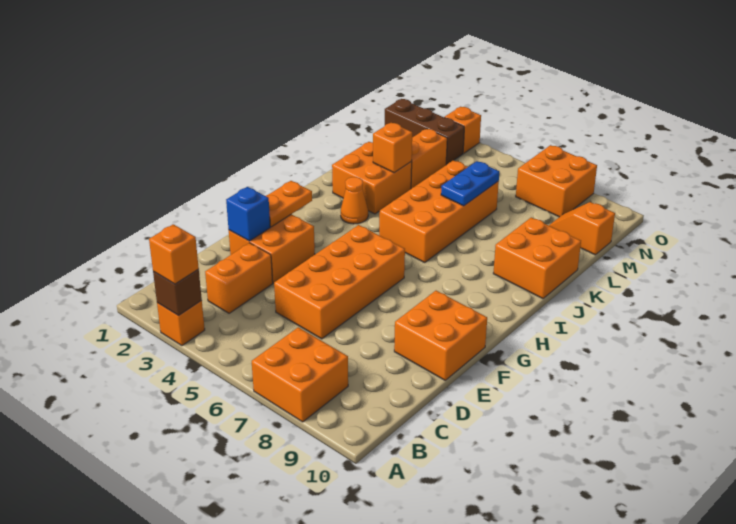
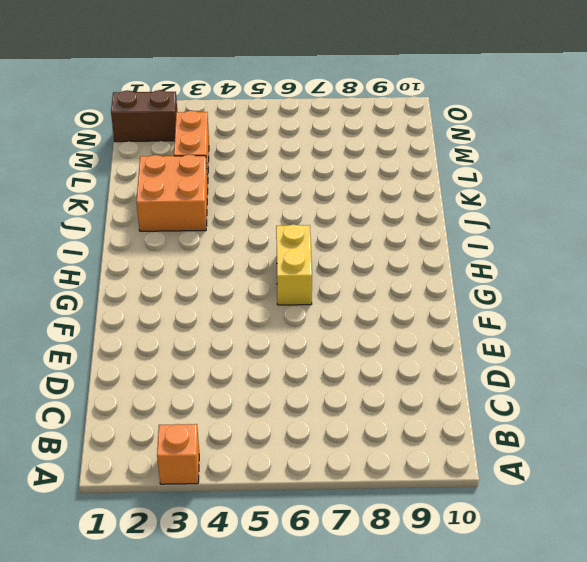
yellow 1x2 brick [276,224,312,305] -> orange 2x4 brick [274,225,405,339]
brown 1x2 brick [111,90,177,142] -> brown 1x3 brick [385,99,464,165]
none -> orange 2x2 brick [252,327,348,422]
none -> orange 1x2 brick [205,243,273,313]
none -> orange 2x2 brick [229,214,315,283]

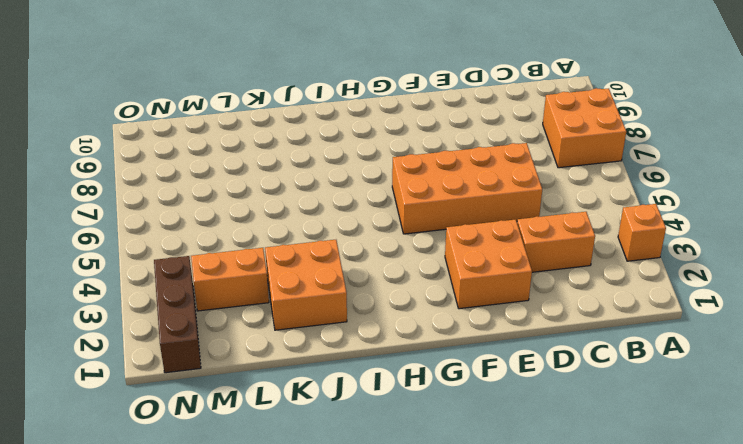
none -> orange 2x2 brick [394,291,487,380]
none -> orange 1x1 cone [341,177,368,224]
none -> orange 2x4 brick [379,160,499,263]

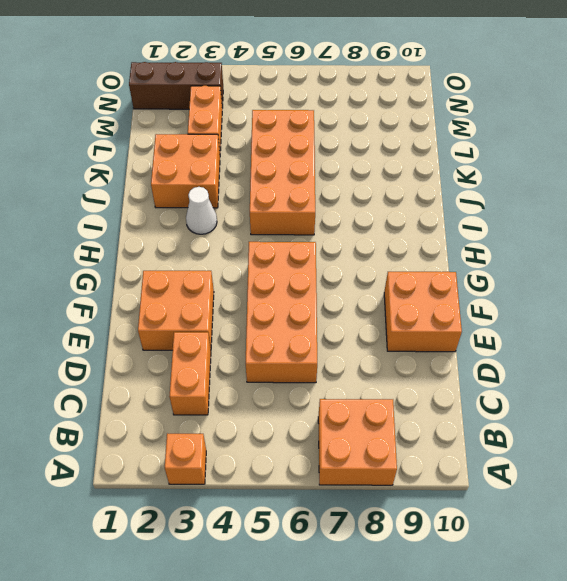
white 1x1 cone [186,187,217,234] -> orange 1x1 cone [341,177,368,224]
none -> orange 2x2 brick [493,217,581,299]
none -> orange 1x2 slope [549,202,615,255]
none -> orange 2x2 brick [516,145,597,217]

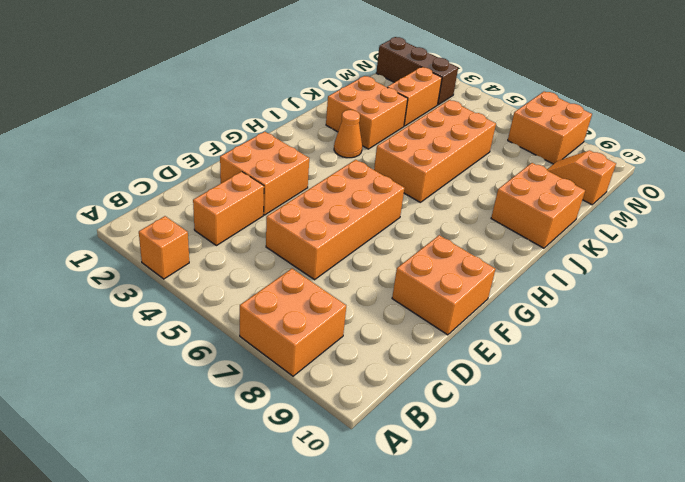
none -> orange 1x1 brick [444,107,481,153]
none -> brown 1x1 brick [153,269,202,315]
none -> blue 1x1 brick [226,187,270,241]

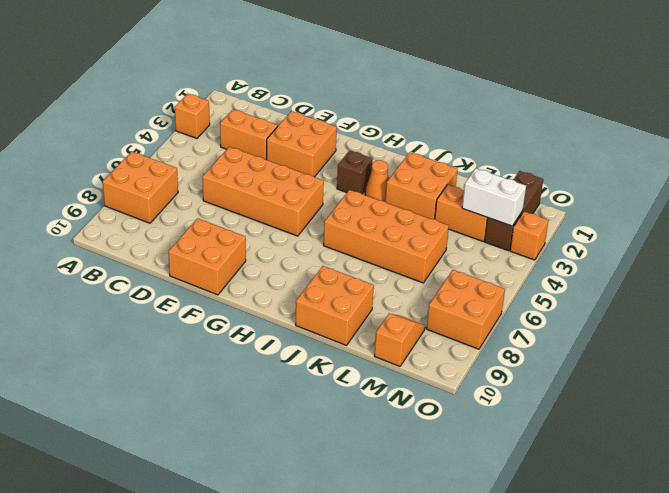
brown 1x1 brick [337,150,372,194] -> brown 1x1 brick moved to [153,269,202,315]
white 1x2 brick [462,168,526,226] -> none
none -> blue 1x1 brick [226,187,270,241]
none -> orange 1x2 plate [266,181,312,227]
none -> orange 1x1 brick [373,123,412,173]

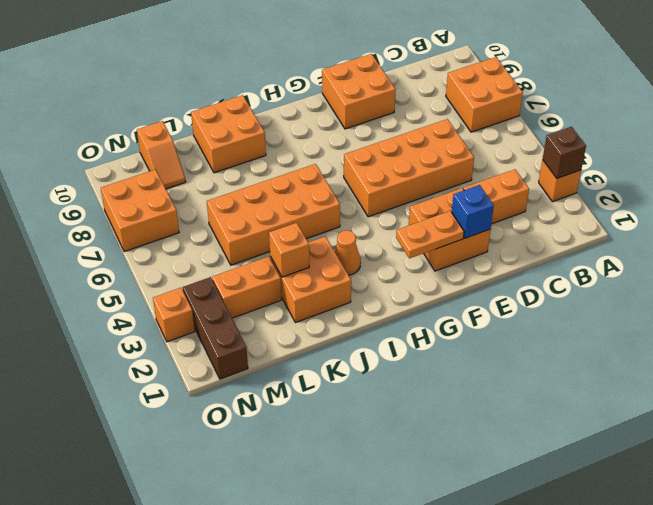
none -> blue 1x2 plate [441,161,499,206]
none -> orange 1x1 brick [149,224,199,284]

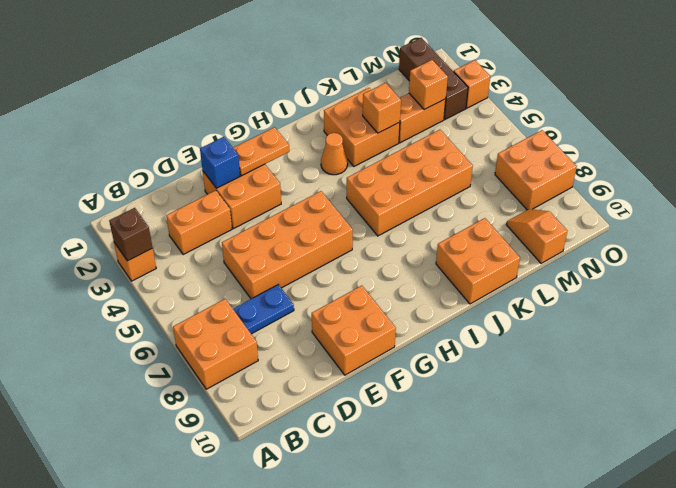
blue 1x2 plate [233,285,294,334] -> blue 1x2 plate moved to [441,161,499,206]
orange 1x1 brick [409,60,448,110] -> orange 1x1 brick moved to [149,224,199,284]

